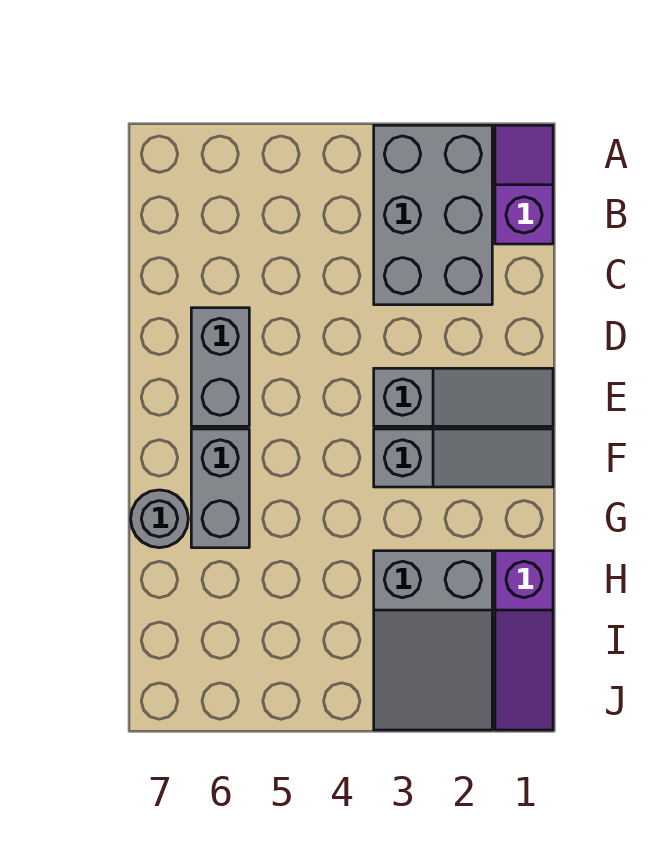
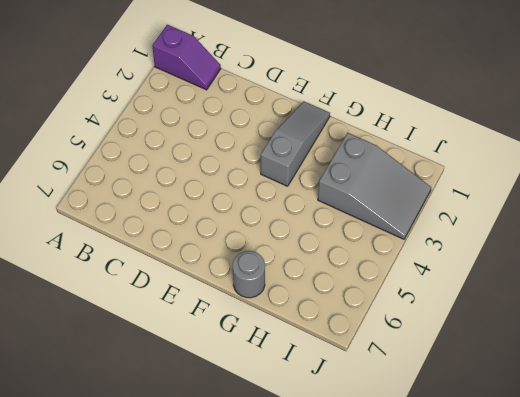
purple 1x2 slope [152,25,221,90] -> purple 1x2 slope turned to [495,125,553,244]
none -> grey 2x3 brick [374,125,492,305]
none -> grey 1x2 brick [191,308,249,426]

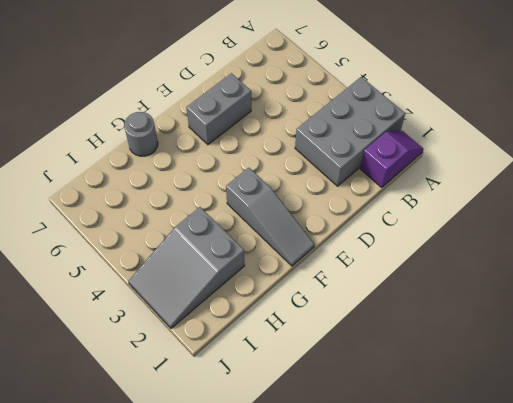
none -> grey 1x3 slope [374,368,553,426]
none -> grey 1x2 brick [191,429,249,548]

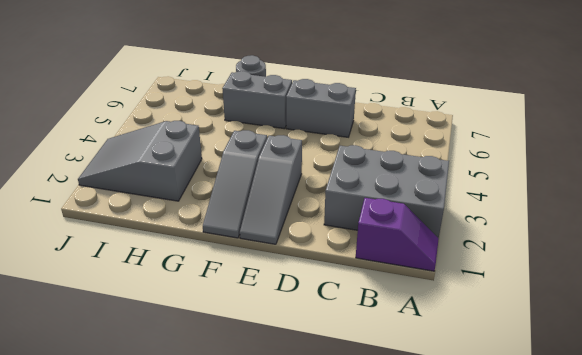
none -> purple 1x3 slope [495,551,553,730]

